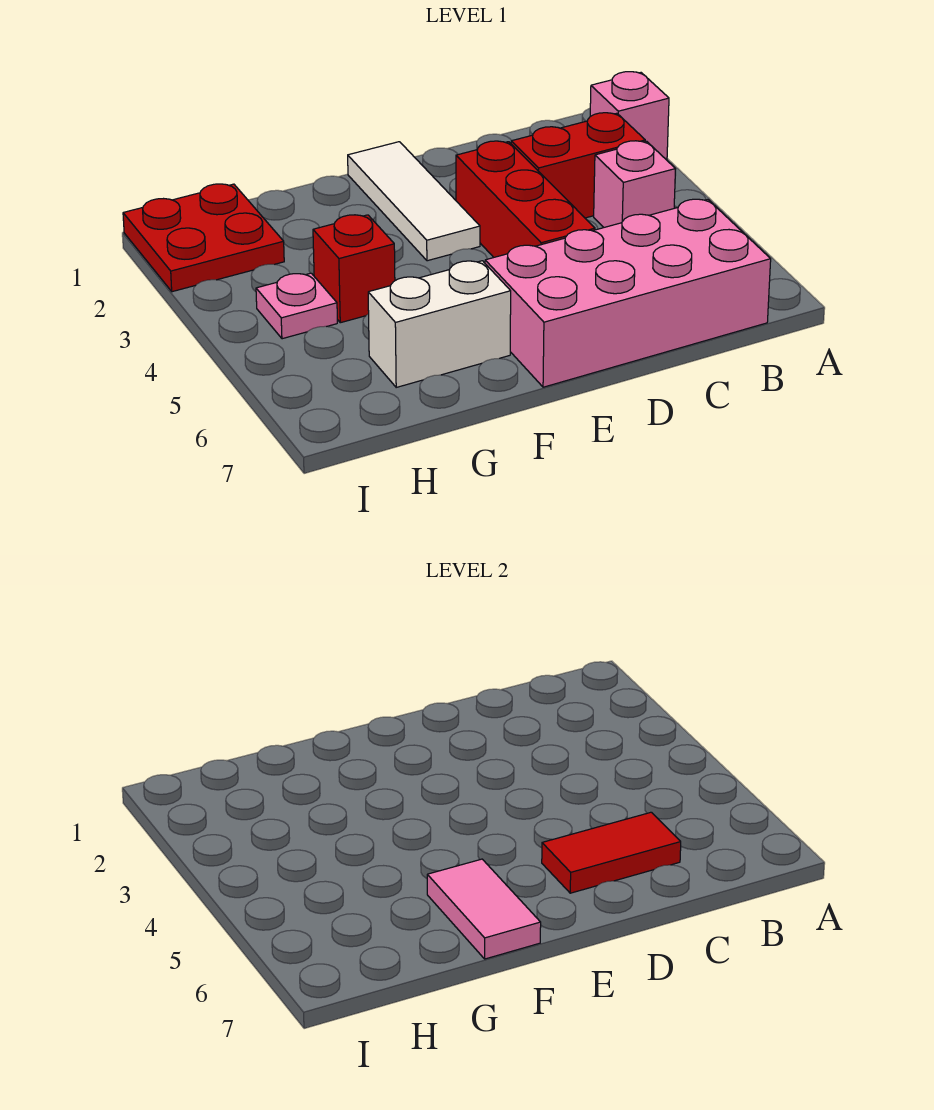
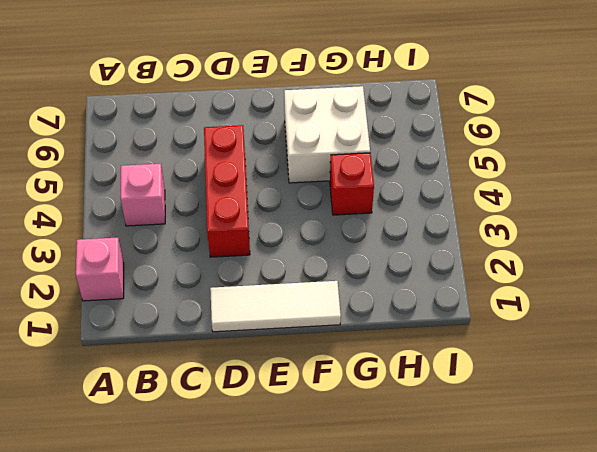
white 1x3 tile [210,281,341,332] -> white 1x3 tile turned to [348,142,480,261]
white 2x2 brick [284,86,370,183] -> white 1x2 brick [368,261,511,387]
none -> red 1x2 brick [511,113,645,218]
none -> pink 2x4 brick [485,199,771,387]
none -> red 2x2 plate [123,184,284,292]

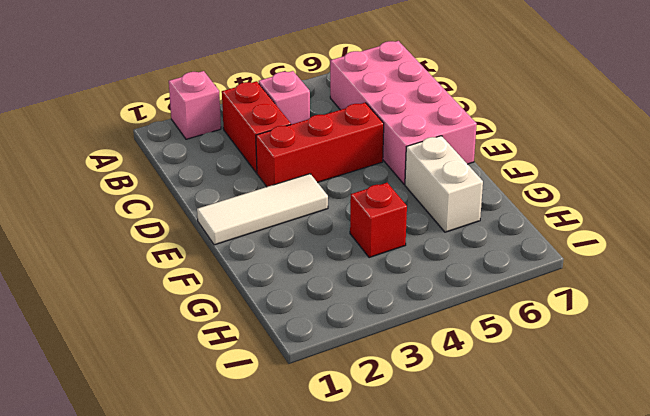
none -> red 2x2 plate [123,184,284,292]
none -> pink 1x1 plate [256,273,337,339]
none -> red 1x2 tile [542,812,681,893]

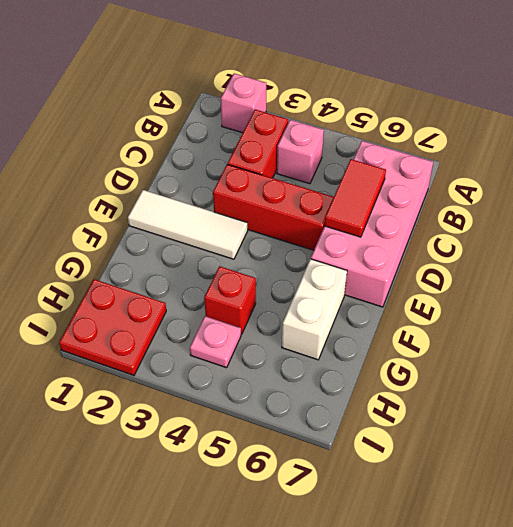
none -> pink 1x2 tile [427,859,541,959]

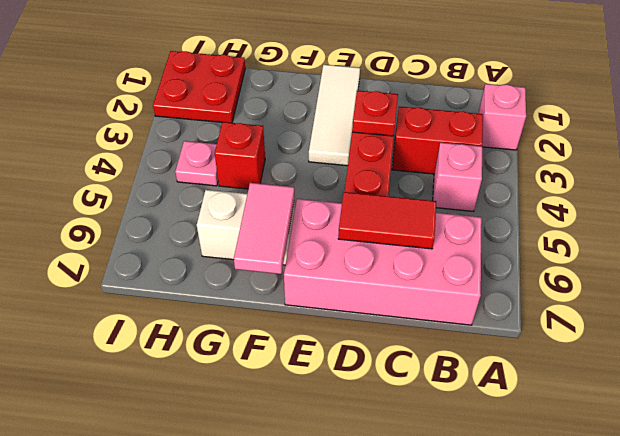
red 1x1 plate [352,90,398,136] -> none

